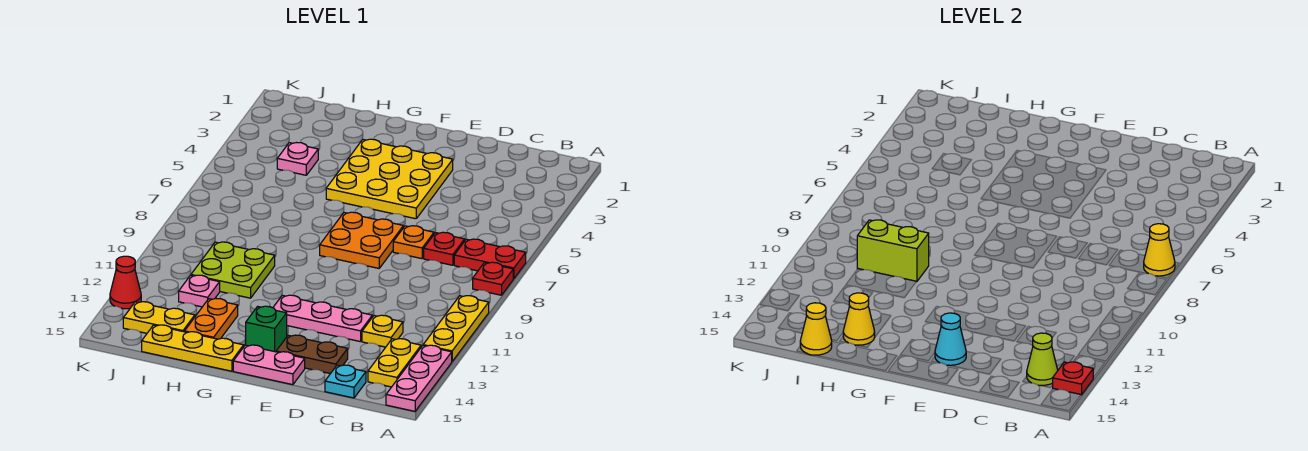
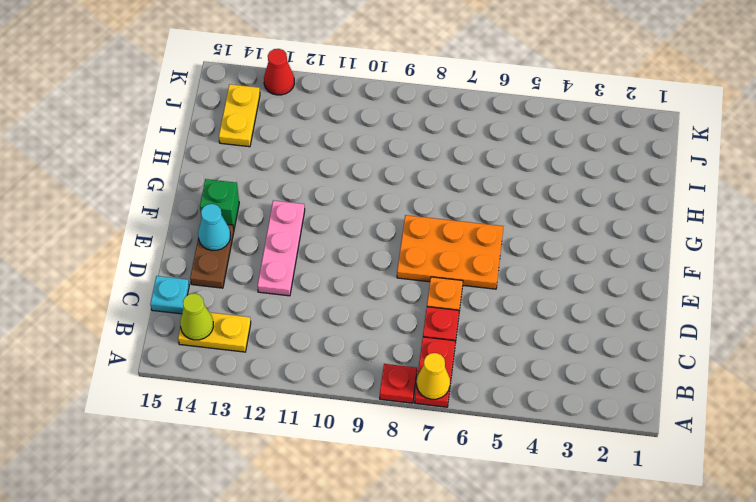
orange 2x3 plate [397,215,503,289] -> orange 2x2 plate [320,212,403,268]
none -> yellow 1x3 plate [423,296,489,361]
none -> pink 1x3 plate [386,345,452,411]
none -> yellow 1x1 plate [362,315,403,347]

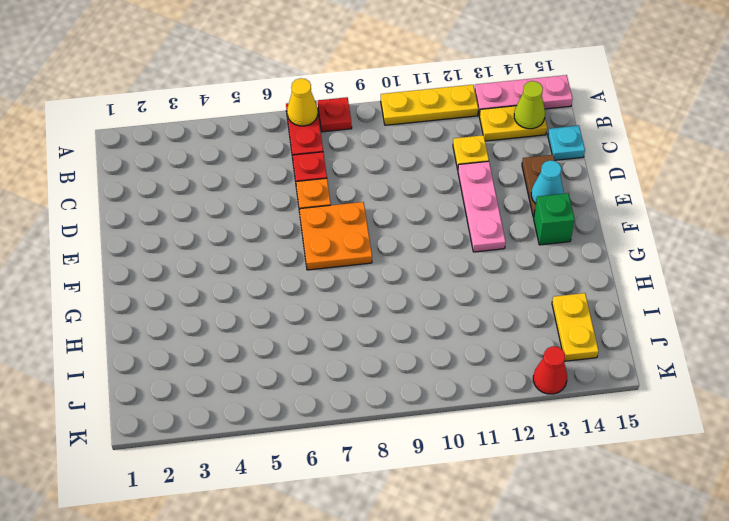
none -> yellow 3x3 plate [326,139,453,219]
none -> pink 1x2 plate [233,345,305,385]
none -> yellow 1x3 plate [142,325,244,371]

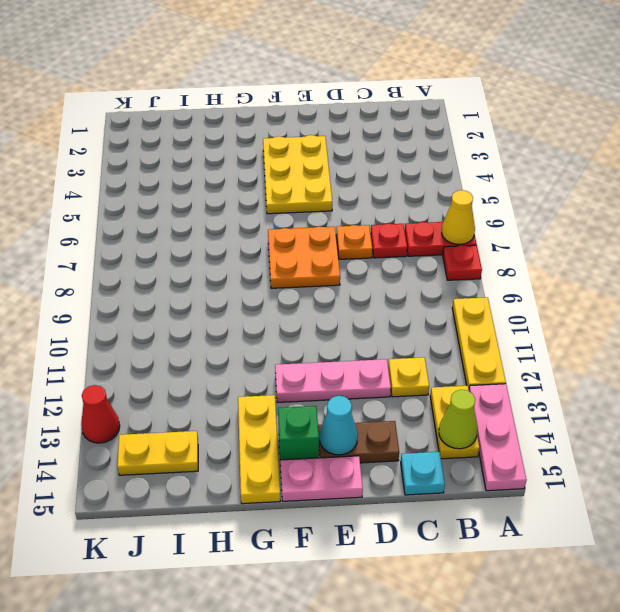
yellow 2x3 plate [263,135,332,214] -> yellow 3x3 plate [326,139,453,219]
yellow 1x3 plate [238,395,280,504] -> yellow 1x3 plate turned to [142,325,244,371]
none -> lime 2x2 plate [191,242,275,298]
none -> orange 1x2 plate [185,299,238,339]
none -> pink 1x1 plate [277,143,318,175]

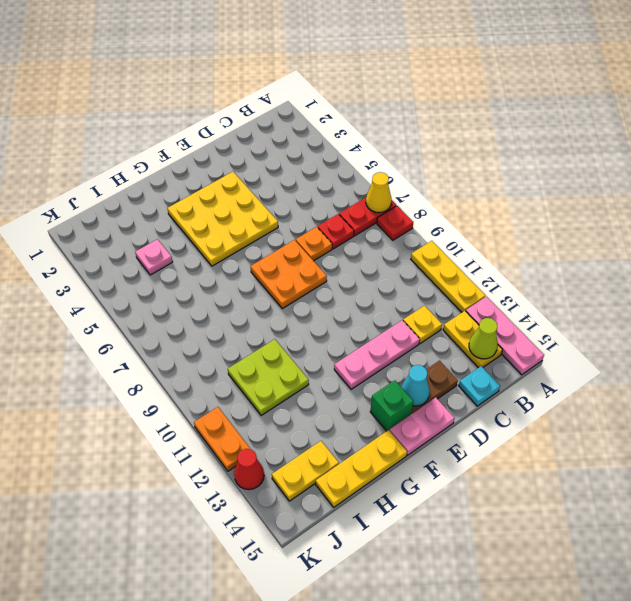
orange 1x2 plate [194,407,250,471] -> orange 1x2 plate moved to [185,299,238,339]
none -> pink 1x1 plate [179,275,220,307]
none -> red 1x1 plate [1052,362,1093,395]
none -> lime 1x2 brick [857,220,929,282]

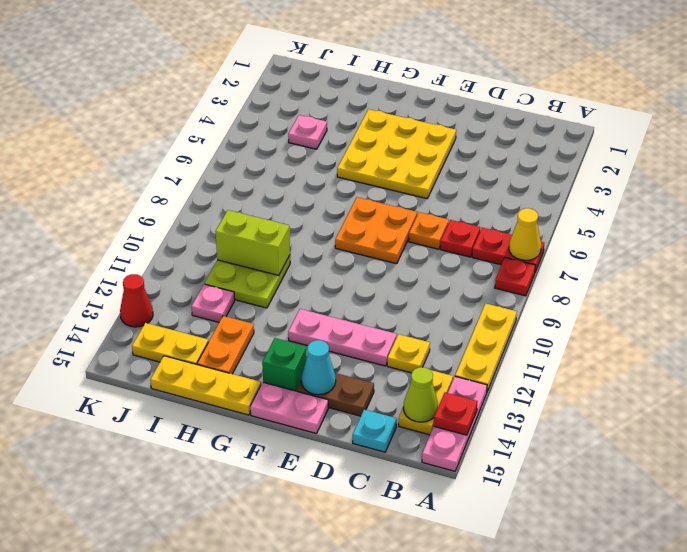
none -> yellow 1x1 cone [843,293,875,345]
none -> yellow 1x1 cone [800,303,832,355]

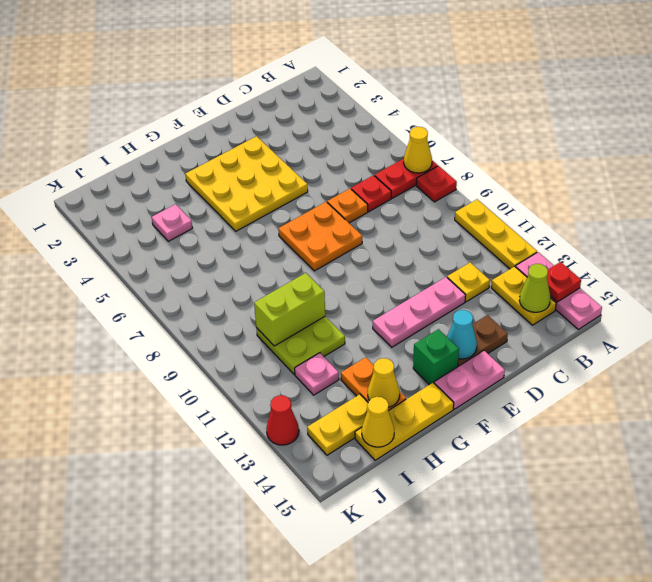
none -> cyan 1x1 plate [325,365,366,398]

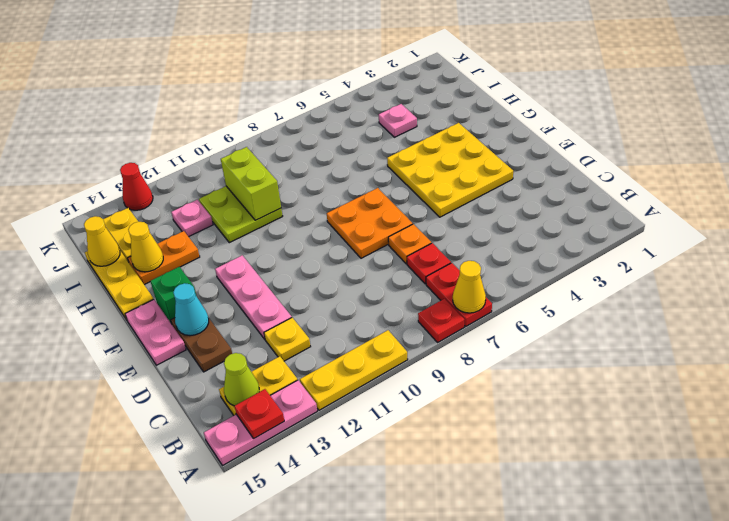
none -> cyan 1x1 plate [325,365,366,398]

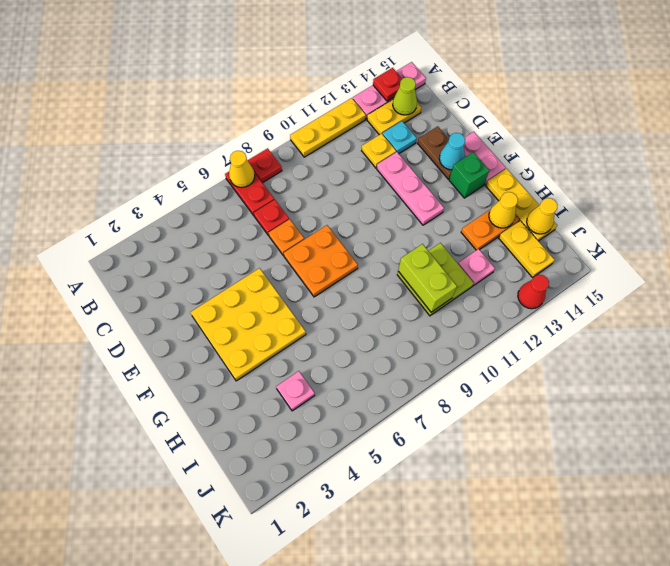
cyan 1x1 plate [382,121,417,154] -> cyan 1x1 plate moved to [325,365,366,398]

